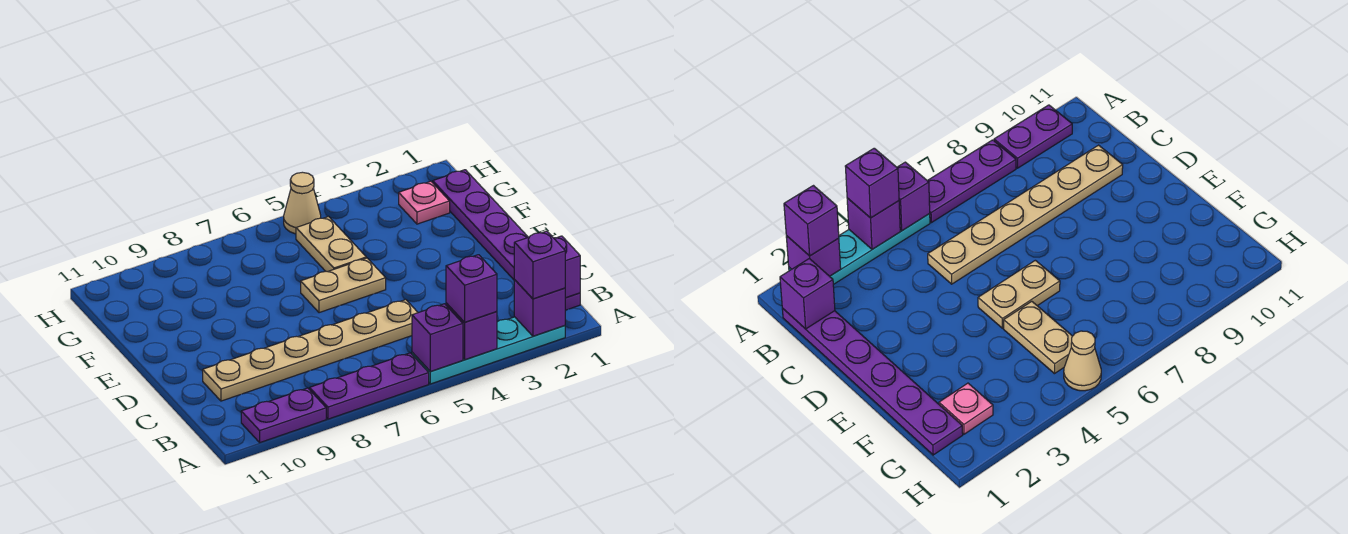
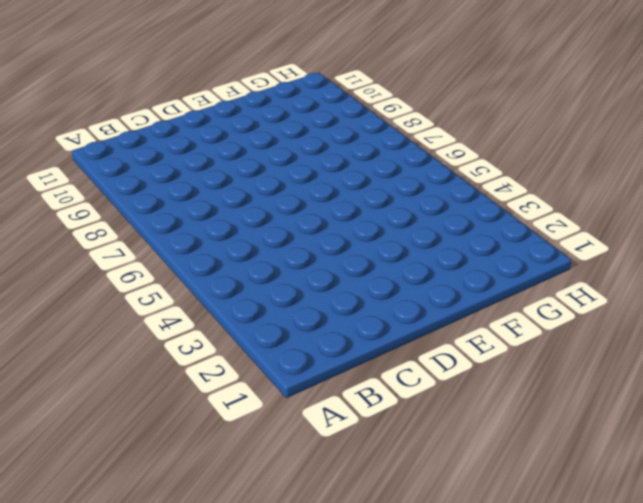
none -> cyan 1x4 plate [412,317,565,384]
none -> purple 1x3 plate [310,353,429,419]
none -> purple 1x2 plate [241,388,326,442]

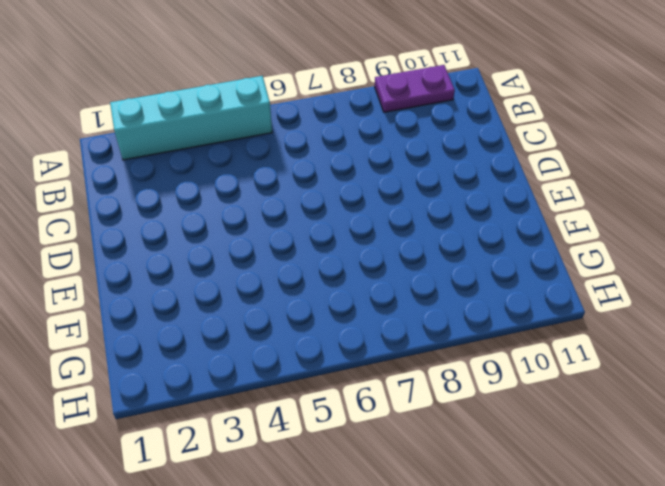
cyan 1x4 brick [110,76,272,160] -> cyan 1x4 plate [412,317,565,384]
none -> purple 1x3 plate [310,353,429,419]
none -> purple 1x6 plate [432,170,580,310]
none -> tan 1x6 plate [203,300,418,401]

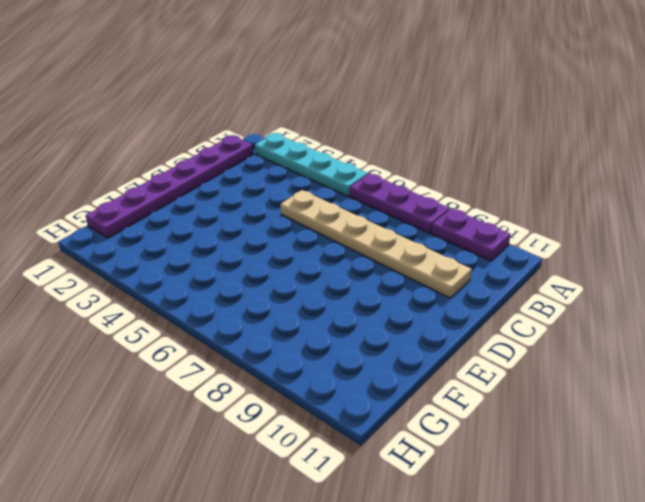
none -> tan 1x2 plate [301,258,386,313]
none -> tan 1x2 plate [296,216,366,272]
none -> pink 1x1 plate [399,181,450,224]

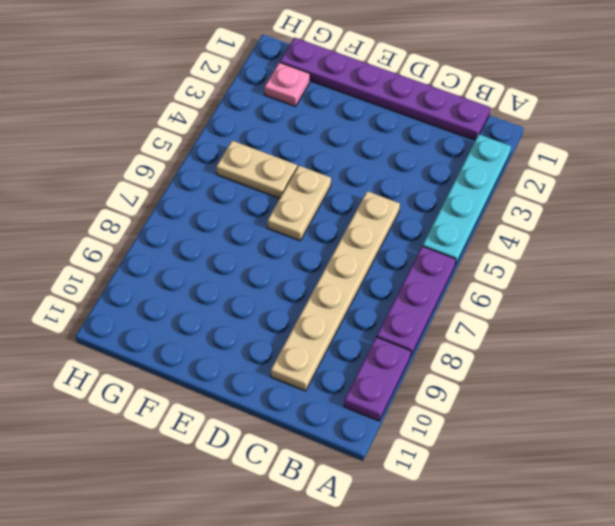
none -> tan 1x1 cone [284,172,321,234]
none -> purple 1x1 brick [514,280,565,336]
none -> purple 1x1 brick [446,303,497,360]

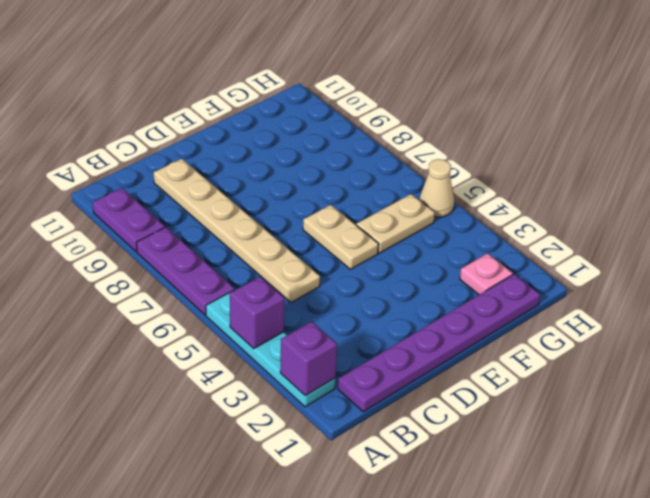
none -> purple 1x1 brick [412,304,463,372]
none -> purple 1x1 brick [554,236,580,298]
none -> purple 1x1 brick [514,231,565,299]

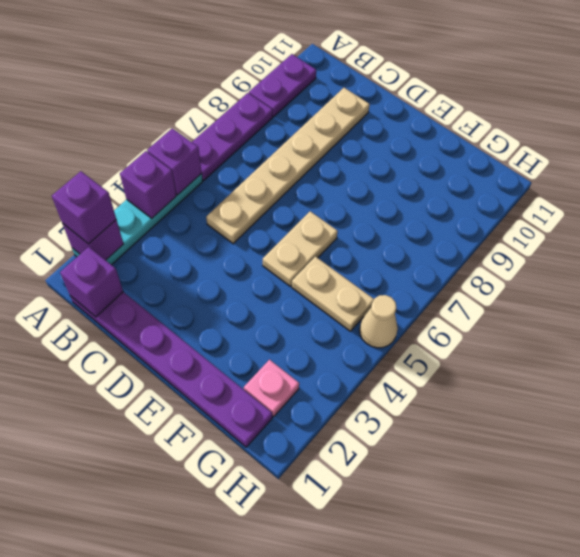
none -> purple 1x1 brick [446,255,497,322]

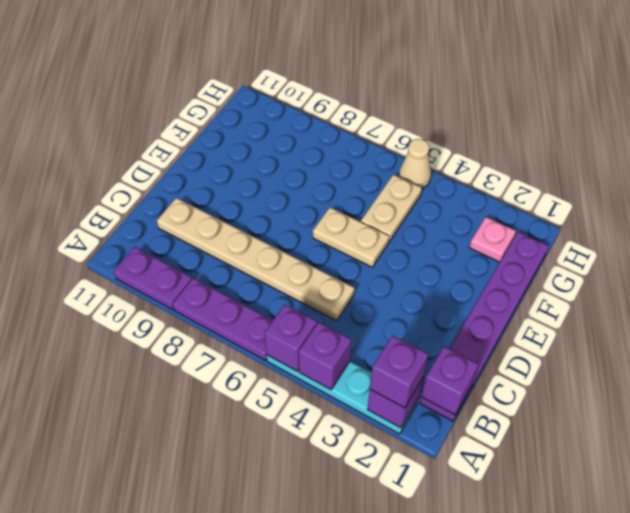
none -> purple 1x1 brick [446,255,497,322]

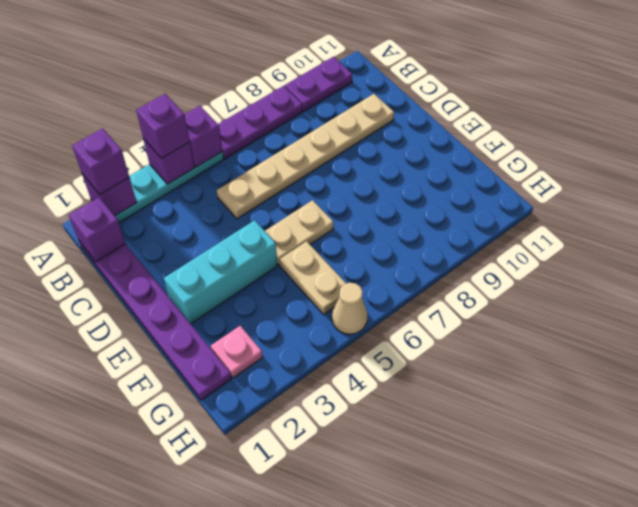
cyan 1x3 brick [164,220,277,324] -> none

